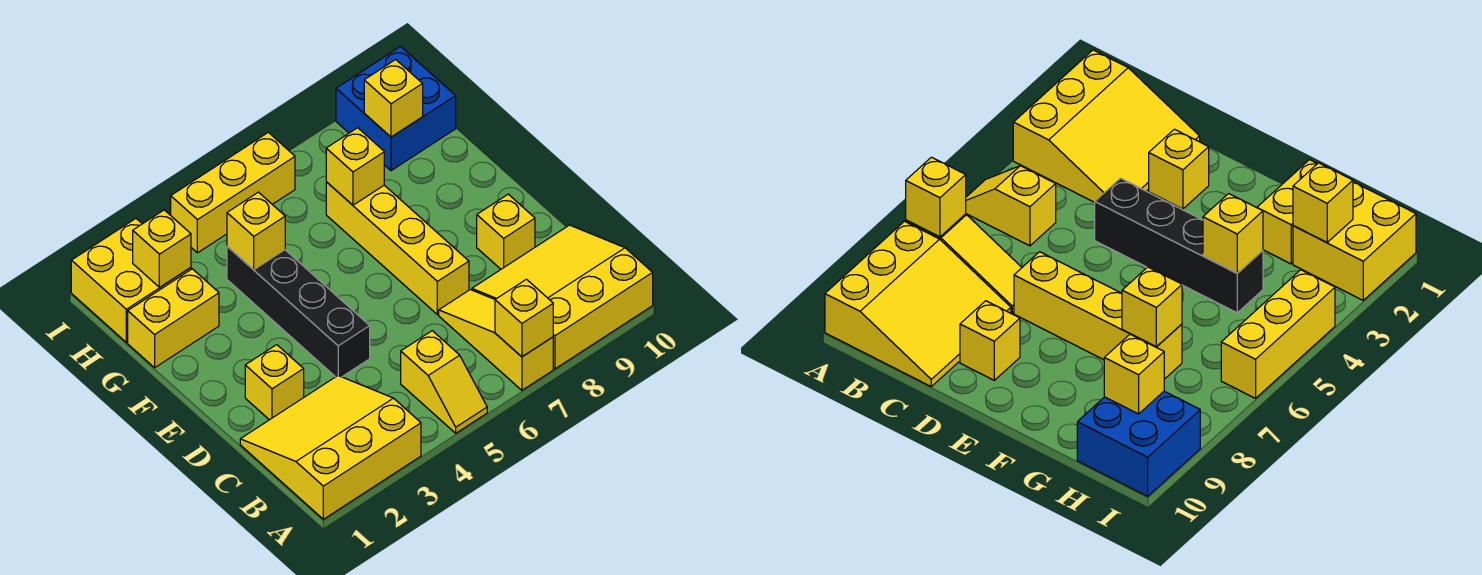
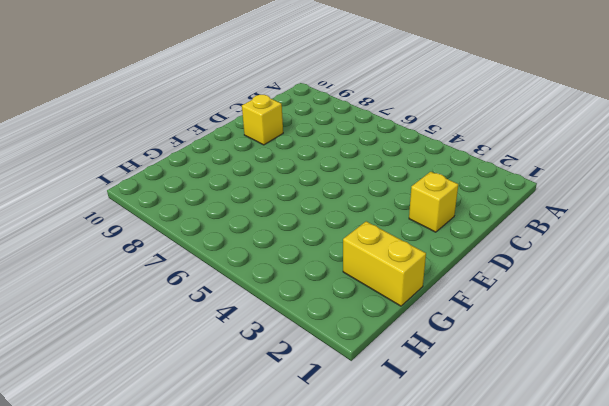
none -> yellow 3x3 slope [240,376,421,519]
none -> yellow 1x2 slope [401,331,487,433]
none -> yellow 1x3 slope [439,290,553,390]

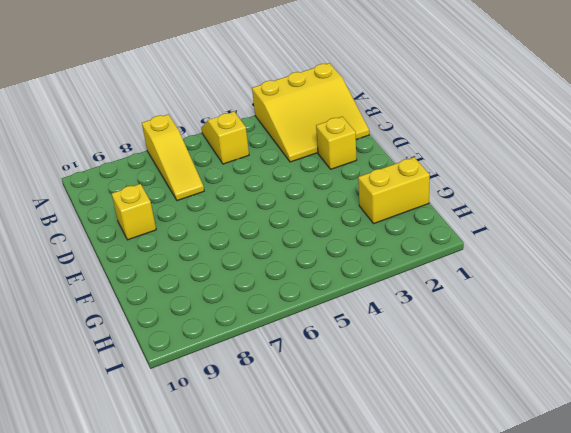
none -> yellow 3x3 slope [472,225,653,369]
none -> black 1x4 brick [227,246,370,377]
none -> yellow 1x4 brick [326,182,469,315]

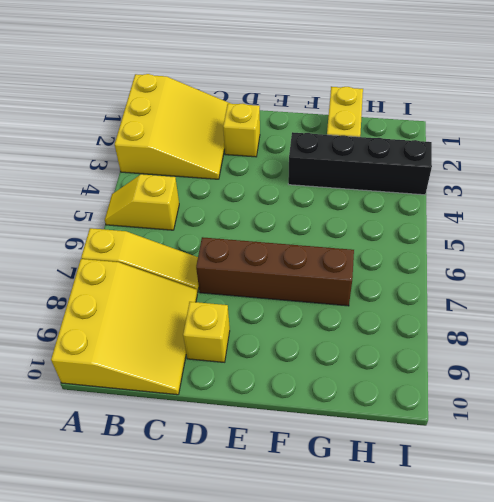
brown 1x4 brick [196,237,354,306] -> yellow 1x4 brick [326,182,469,315]
black 1x4 brick [288,132,432,195] -> black 1x4 brick moved to [227,246,370,377]
none -> yellow 2x2 brick [71,219,191,342]
none -> blue 2x2 brick [336,46,456,171]
none -> yellow 1x3 brick [171,132,295,253]

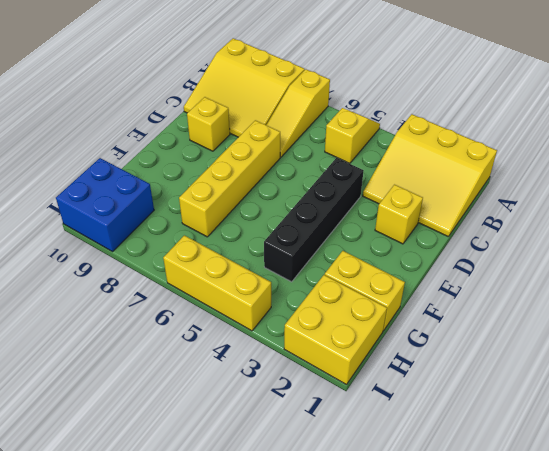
none -> yellow 1x1 brick [495,279,553,357]
none -> yellow 1x1 brick [227,192,285,270]
none -> yellow 1x1 brick [326,128,384,205]

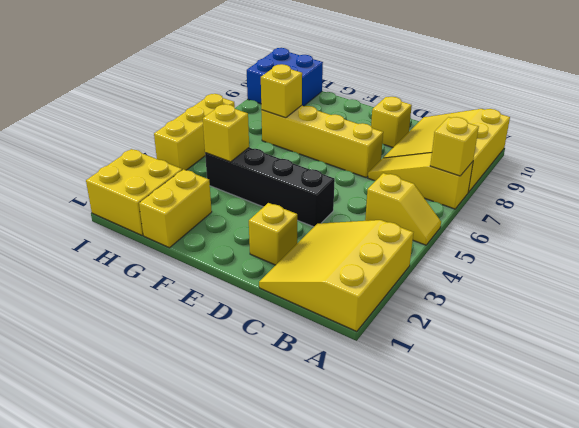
none -> yellow 1x1 brick [133,210,191,287]
none -> yellow 1x1 brick [364,60,423,137]

